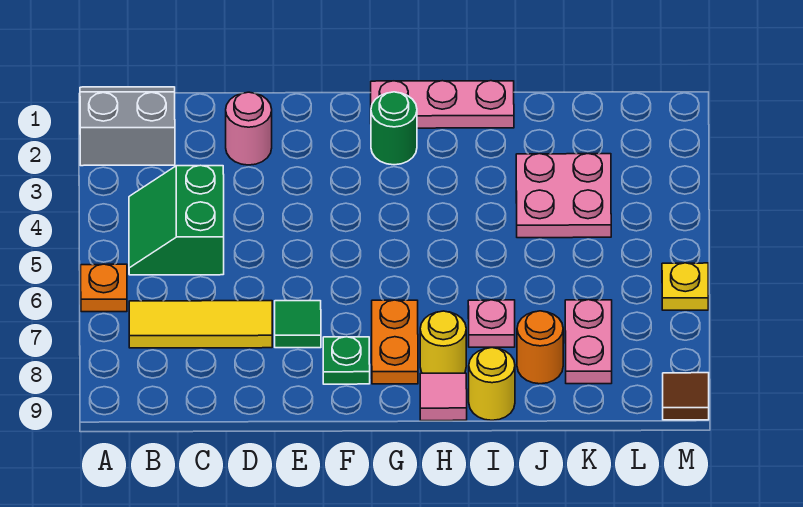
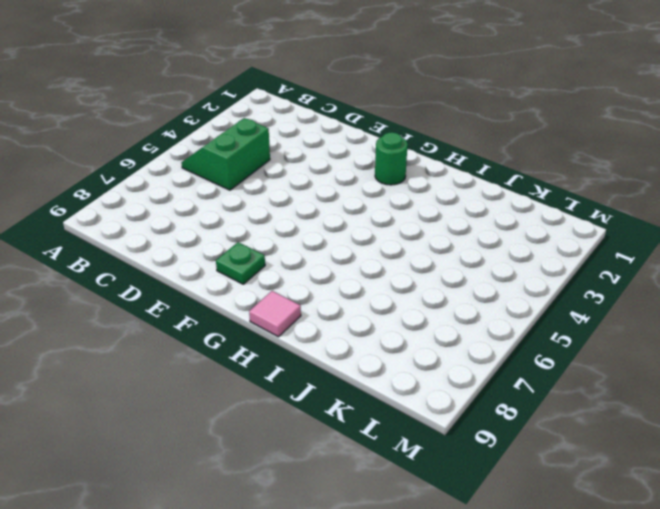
none -> grey 2x2 slope [80,87,175,166]
none -> orange 1x1 plate [81,264,127,312]
none -> yellow 1x3 tile [129,301,272,348]

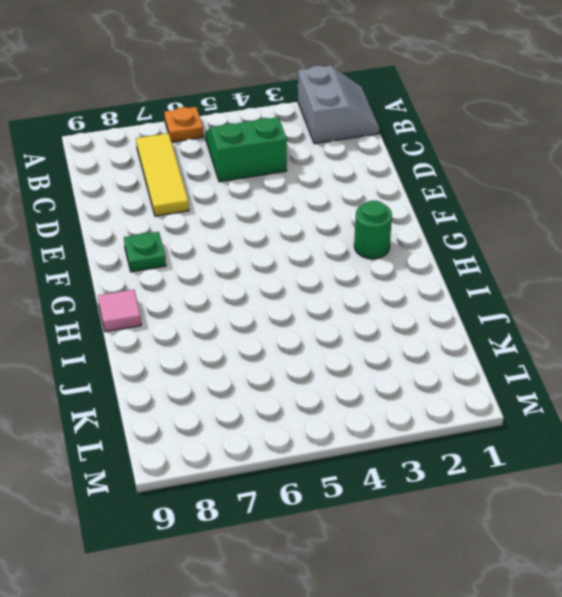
none -> pink 1x1 round brick [226,92,272,165]
none -> green 1x1 tile [275,301,321,348]
none -> pink 1x3 plate [371,81,514,128]

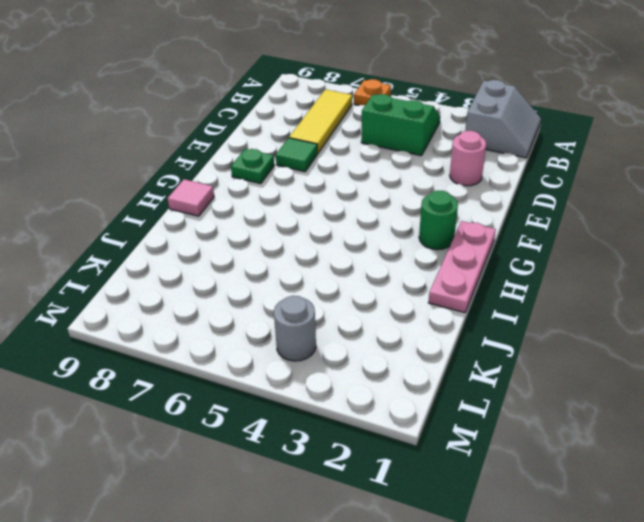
grey 1x1 round brick [274,296,316,361] -> none
none -> orange 1x2 plate [372,300,418,384]
none -> yellow 1x1 round brick [420,311,466,373]
none -> pink 1x1 plate [468,300,515,347]

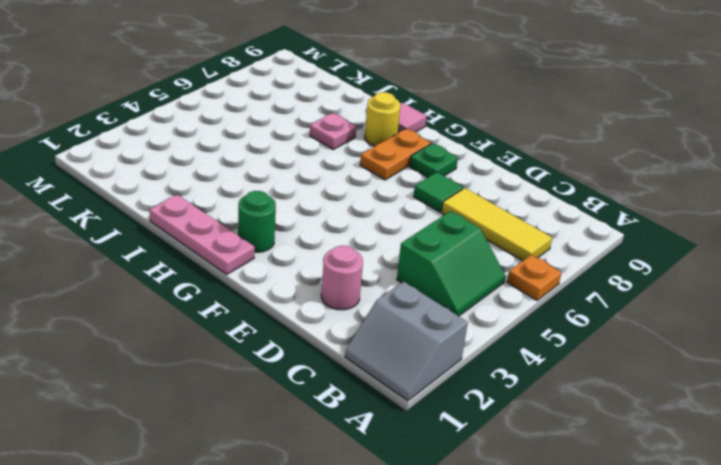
none -> yellow 1x1 round brick [469,348,515,420]
none -> pink 2x2 plate [516,154,611,238]
none -> orange 1x1 round brick [517,311,563,384]

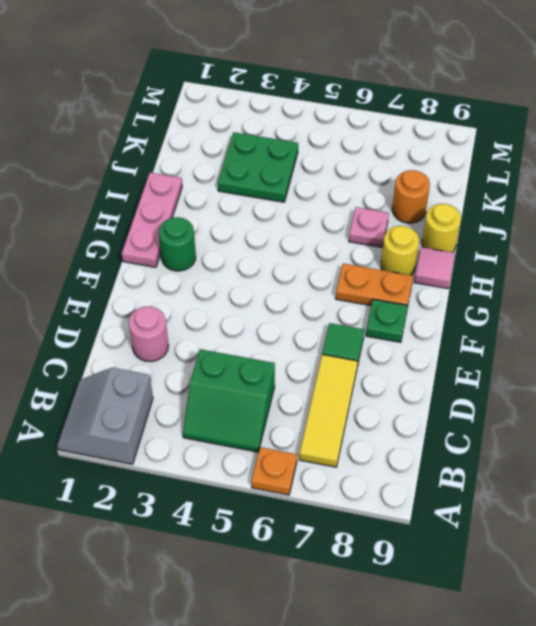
green 2x2 plate [218,132,298,202] -> pink 2x2 plate [516,154,611,238]
none -> pink 1x2 plate [565,300,612,384]
none -> yellow 1x1 plate [662,263,708,310]
none -> brown 1x1 tile [663,373,709,420]

